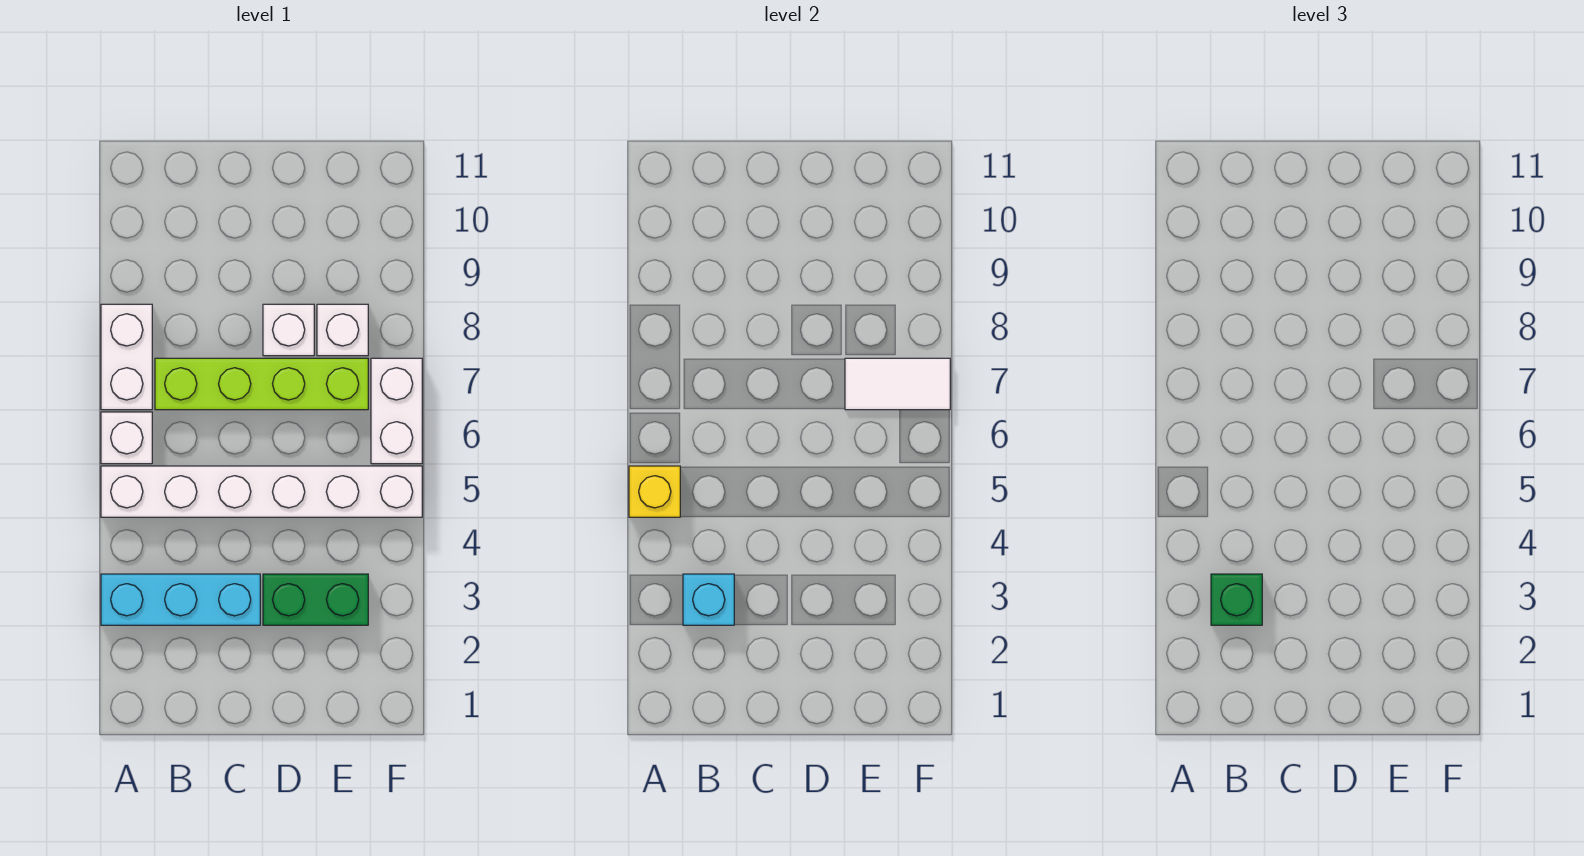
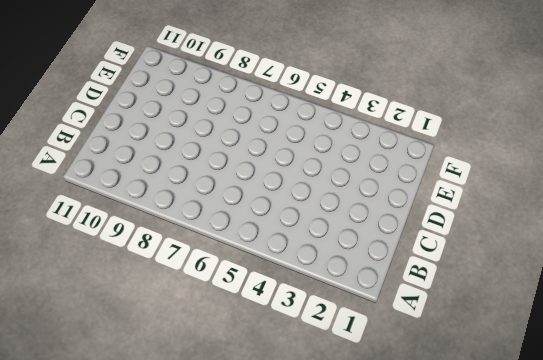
none -> cyan 1x3 brick [101,574,260,625]
none -> white 1x6 brick [101,466,422,517]
none -> white 1x1 brick [101,412,152,464]

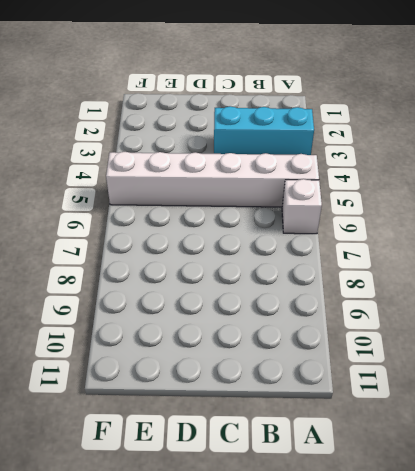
none -> white 1x2 brick [101,304,152,410]
none -> lime 1x4 brick [155,358,368,410]
none -> green 1x2 brick [263,574,368,625]

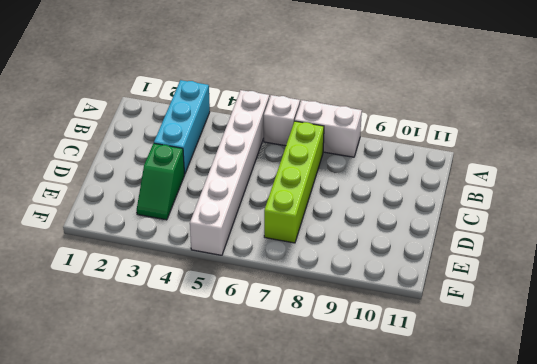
green 1x2 slope [137,143,185,220] -> green 1x2 brick [263,574,368,625]
none -> white 1x1 brick [263,304,314,356]
none -> white 1x1 brick [317,304,368,356]
none -> white 1x2 brick [371,358,422,464]

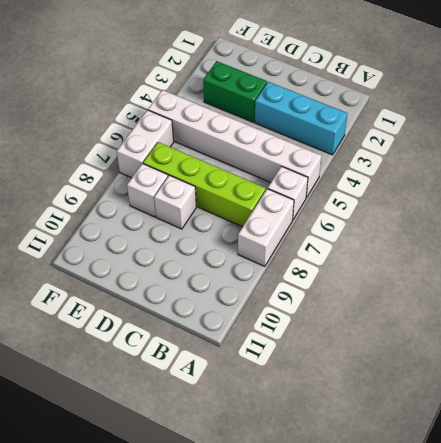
none -> yellow 1x1 brick [629,466,680,517]
none -> cyan 1x1 brick [683,574,734,625]
none -> white 1x2 tile [845,358,950,410]

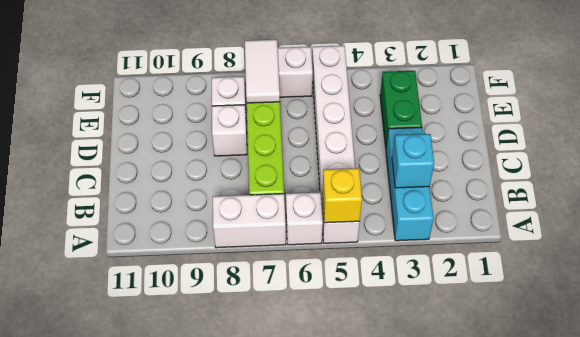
none -> green 1x1 brick [1211,574,1262,625]

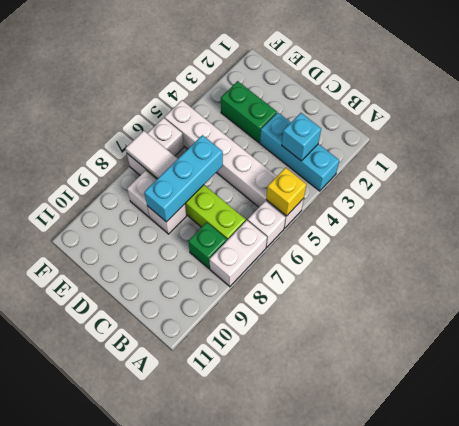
green 1x1 brick [188,222,227,269] -> green 1x1 brick moved to [1211,574,1262,625]
cyan 1x3 brick [144,135,223,222] -> none

